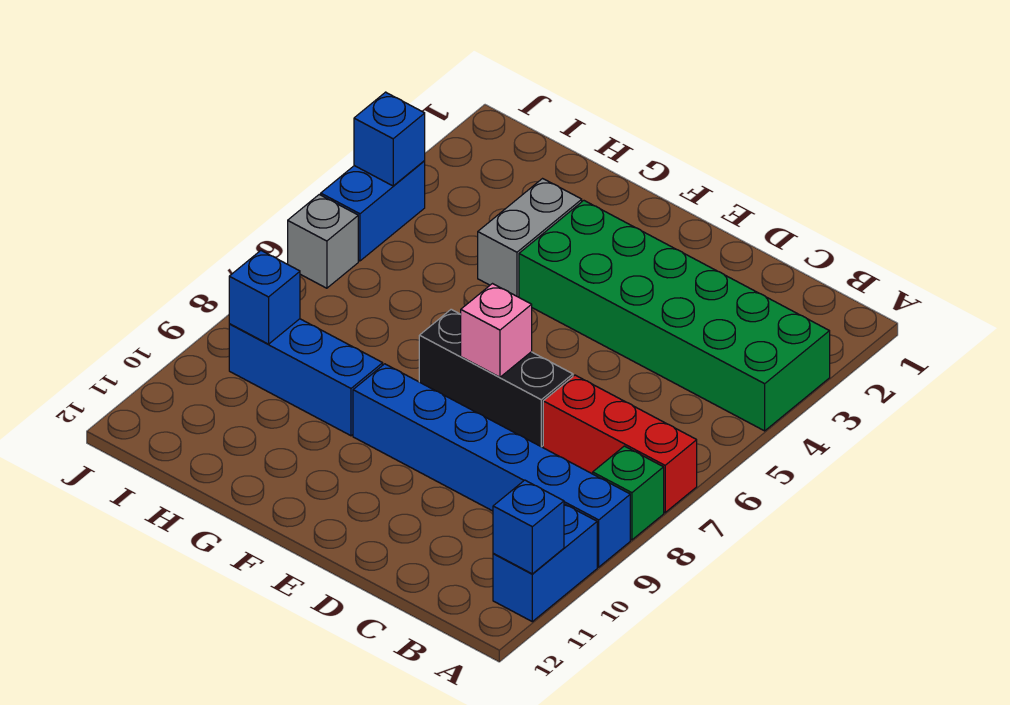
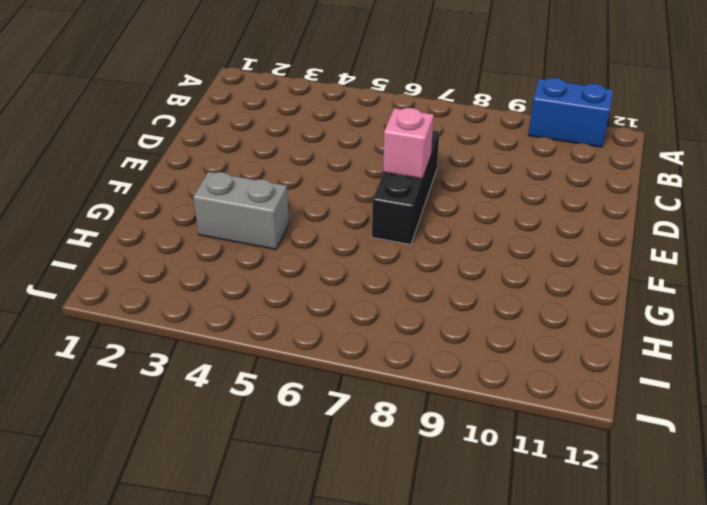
none -> green 2x6 brick [519,201,830,431]
none -> red 1x3 brick [543,375,697,513]
none -> green 1x1 brick [593,446,664,540]

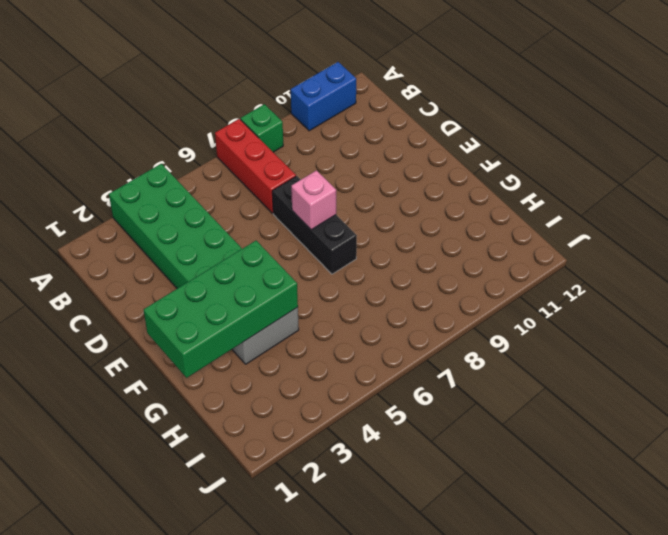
green 2x4 brick [144,241,298,378] -> none
none -> blue 1x6 brick [353,364,630,567]
none -> blue 1x3 brick [229,319,383,436]
none -> blue 1x2 brick [321,161,425,261]

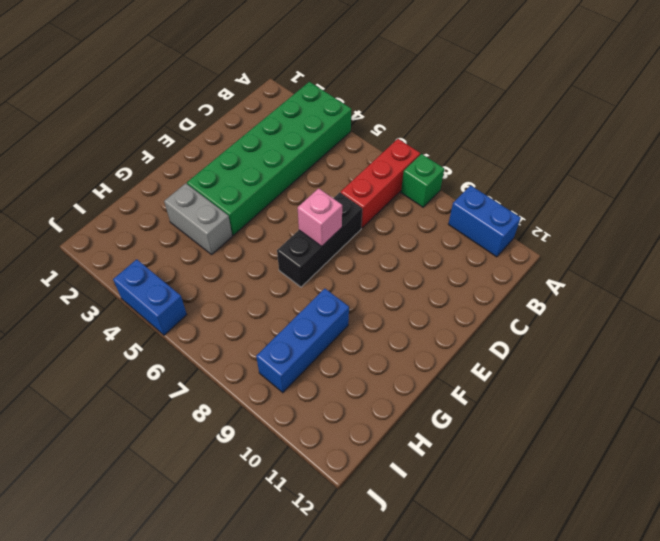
none -> blue 1x6 brick [353,364,630,567]
none -> grey 1x1 brick [288,195,358,288]
none -> blue 1x1 brick [493,480,564,574]

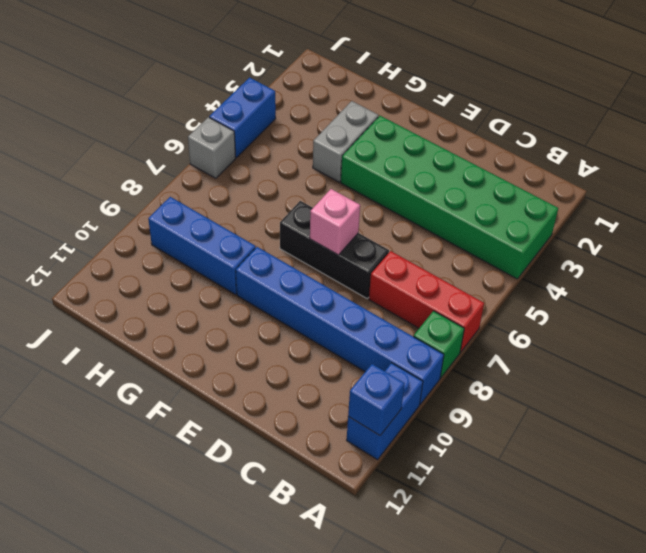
none -> blue 1x1 brick [229,251,300,344]
none -> blue 1x1 brick [354,92,425,186]

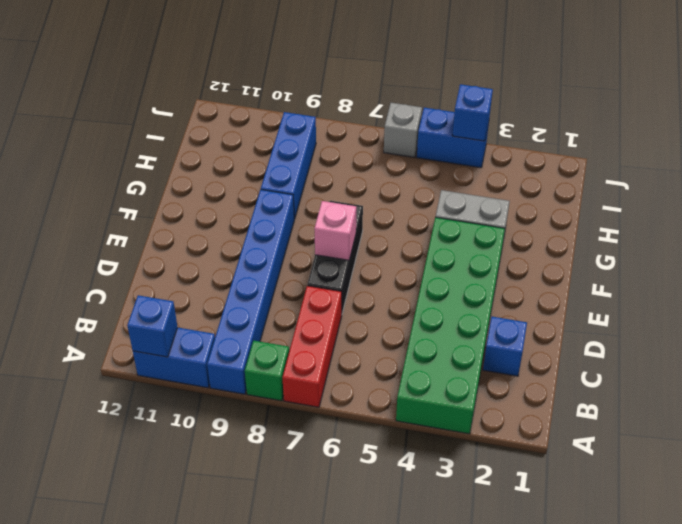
blue 1x1 brick [483,317,527,376] -> blue 1x1 brick moved to [229,251,300,344]

